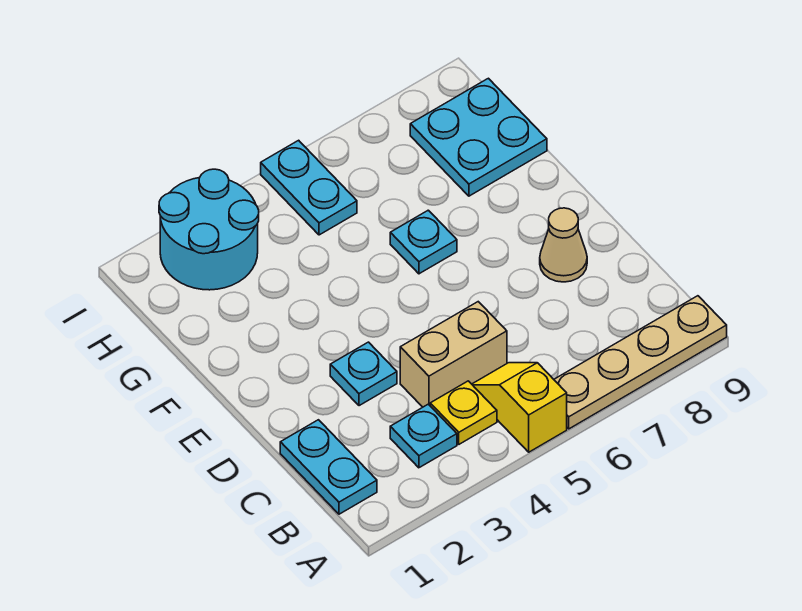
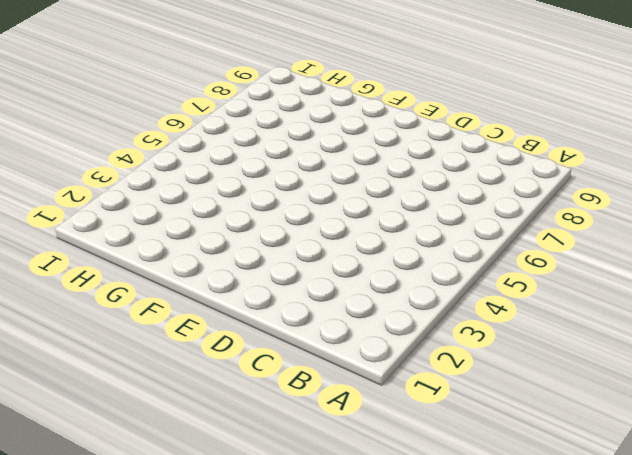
none -> yellow 1x2 slope [472,363,567,452]
none -> tan 1x4 plate [554,296,727,429]
none -> cyan 1x2 plate [280,420,377,514]

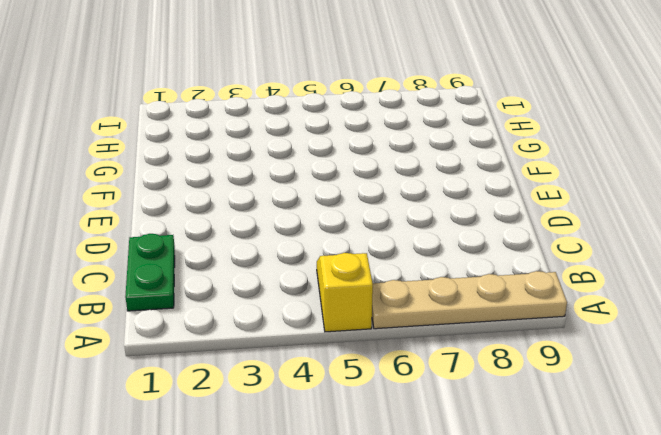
green 1x2 plate [125,234,175,311] -> cyan 1x2 plate [280,420,377,514]
none -> cyan 1x1 plate [390,404,457,468]
none -> yellow 1x1 plate [430,381,497,444]
none -> tan 1x2 brick [400,302,507,407]

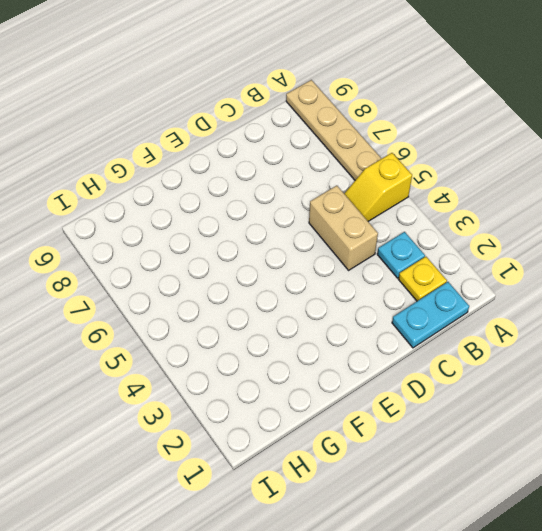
yellow 1x1 plate [399,257,447,301] -> yellow 1x1 plate moved to [430,381,497,444]
none -> cyan 1x1 plate [330,342,397,406]
none -> tan 1x1 cone [540,208,587,282]
none -> cyan 1x1 plate [390,210,457,274]

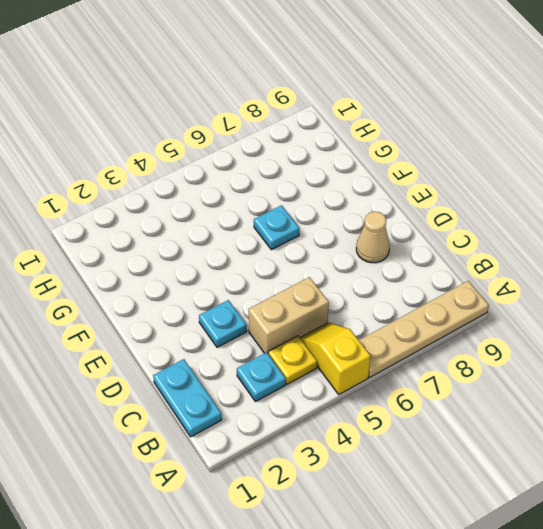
none -> cyan 2x2 plate [410,78,547,196]
none -> cyan 2x2 round brick [159,169,259,290]
none -> cyan 1x2 plate [261,140,357,235]

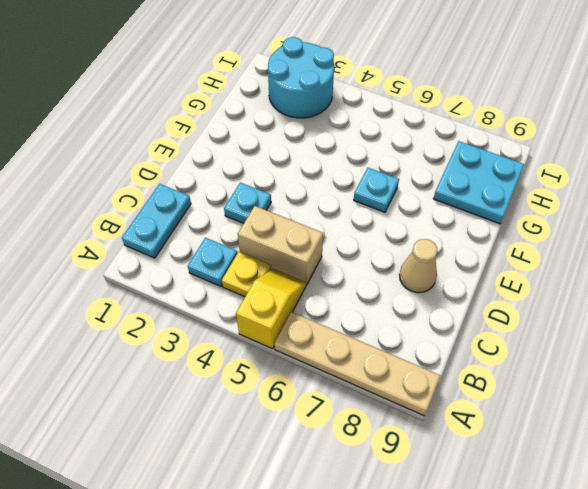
none -> cyan 1x2 plate [261,140,357,235]

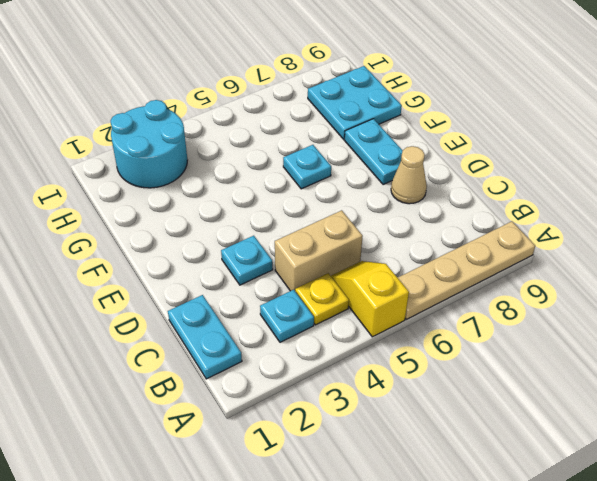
cyan 1x2 plate [345,119,403,185] -> cyan 1x2 plate moved to [261,140,357,235]

